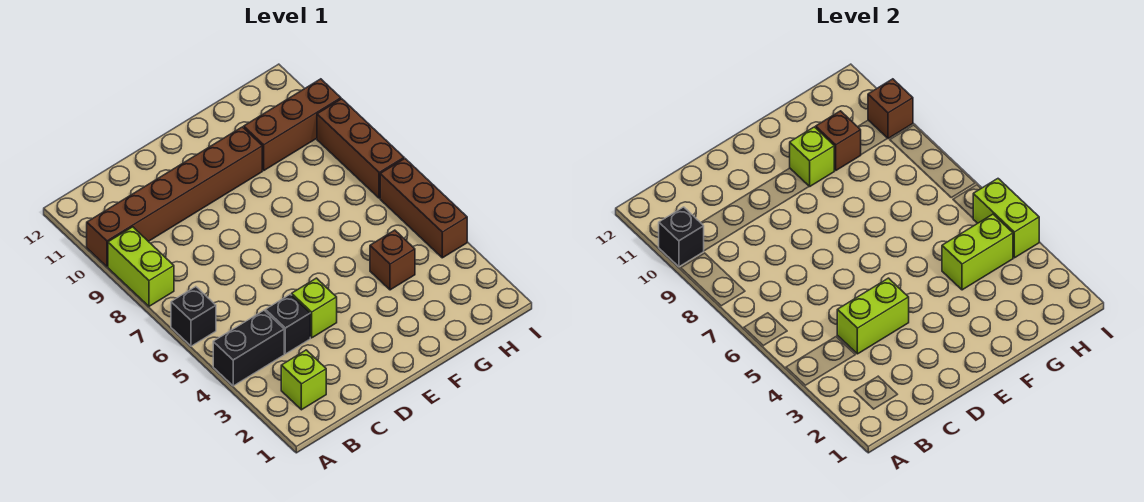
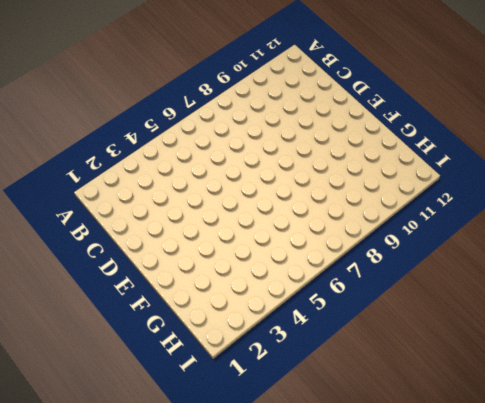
none -> black 1x2 brick [213,310,284,386]
none -> black 1x1 brick [171,287,216,346]
none -> lime 1x2 brick [108,227,174,306]

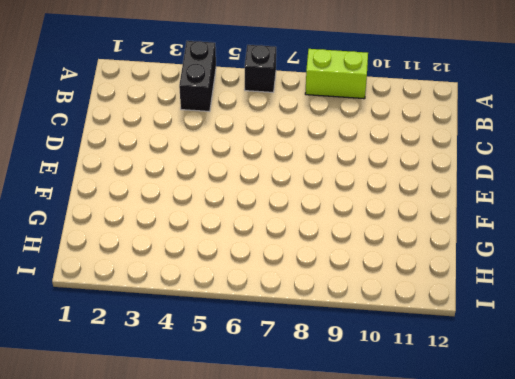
none -> brown 1x6 brick [87,127,262,267]
none -> lime 1x1 brick [281,350,326,410]
none -> black 1x1 brick [265,294,310,354]

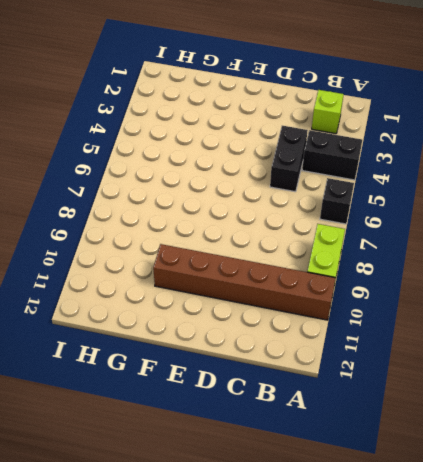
black 1x2 brick [270,126,308,192] -> black 1x1 brick [265,294,310,354]
none -> lime 1x1 brick [292,278,337,338]
none -> brown 1x1 brick [370,230,415,290]
none -> brown 1x3 brick [244,79,341,170]

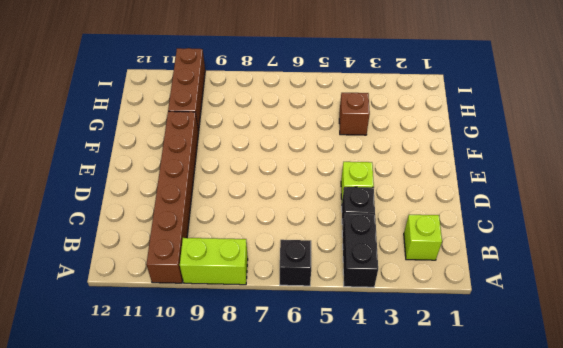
none -> brown 1x3 brick [380,159,467,258]
none -> brown 1x3 brick [317,99,404,198]
none -> black 1x1 brick [659,207,704,267]

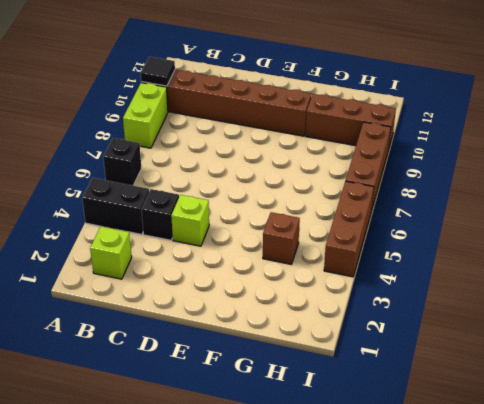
black 1x1 tile [141,57,175,86] -> black 1x1 brick [659,207,704,267]
none -> lime 1x2 brick [837,278,909,354]
none -> lime 1x1 brick [790,127,834,187]
none -> lime 1x2 brick [942,214,1013,290]

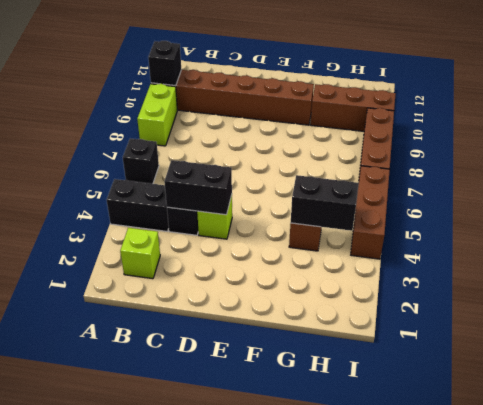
black 1x2 brick [164,160,232,215] -> lime 1x2 brick [837,278,909,354]
black 1x2 brick [291,175,359,231] -> lime 1x2 brick [942,214,1013,290]
none -> lime 1x1 brick [790,127,834,187]
none -> brown 1x1 brick [816,111,861,170]
none -> lime 1x2 brick [973,179,1039,258]

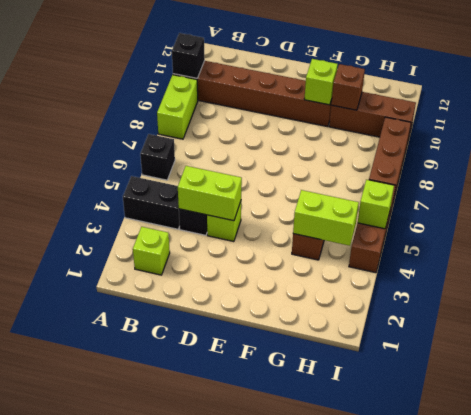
lime 1x1 brick [358,180,394,229] -> lime 1x2 brick [973,179,1039,258]
none -> brown 1x1 brick [868,79,913,139]

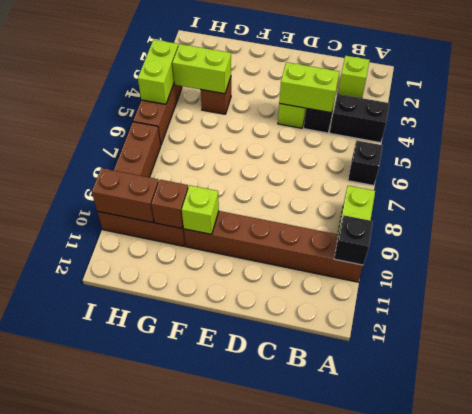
brown 1x2 brick [92,168,159,223] -> brown 1x1 brick [868,79,913,139]

